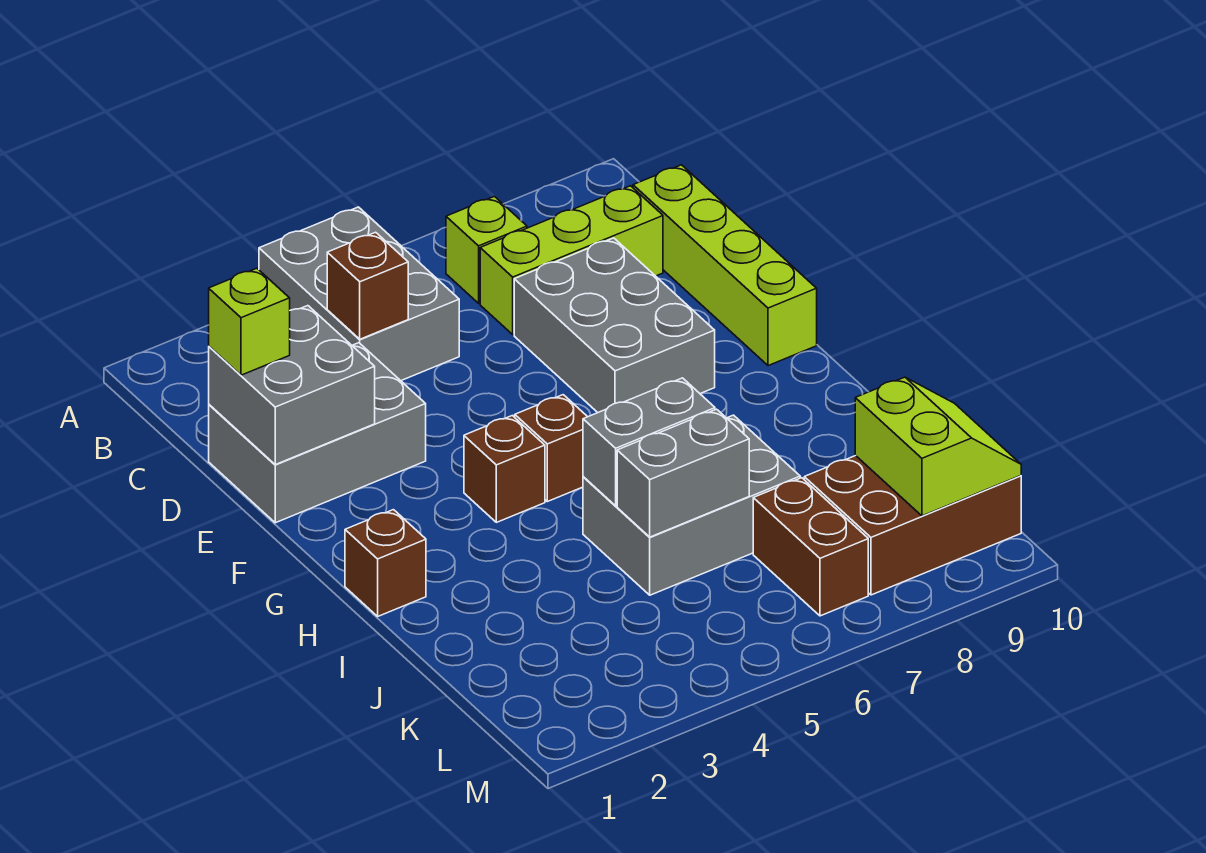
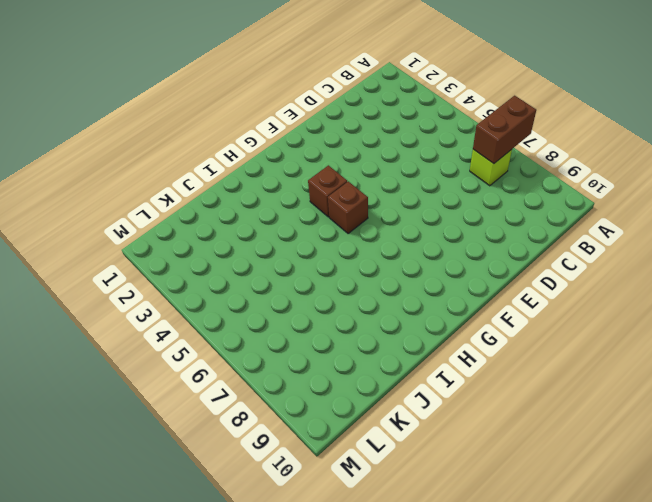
brown 1x2 brick [473,96,536,164] -> brown 1x2 brick moved to [753,478,868,616]
none -> grey 2x3 brick [259,207,459,381]
none -> lime 1x3 brick [480,186,663,335]
none -> lime 1x4 brick [633,165,817,366]

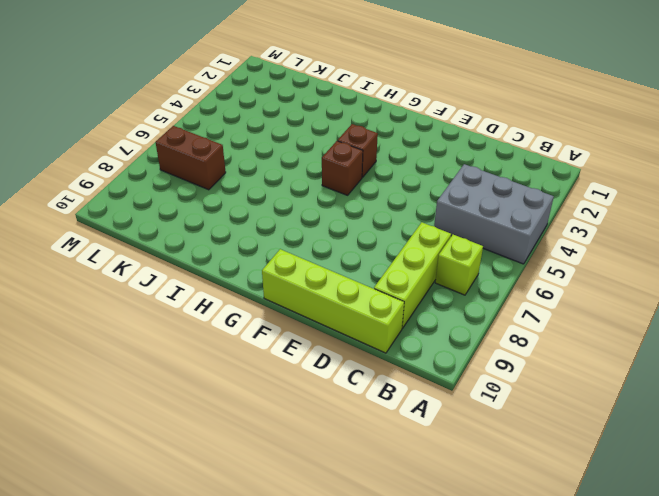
none -> grey 2x3 brick [209,343,426,523]
none -> grey 2x3 brick [514,238,715,412]
none -> brown 1x1 brick [345,510,426,616]

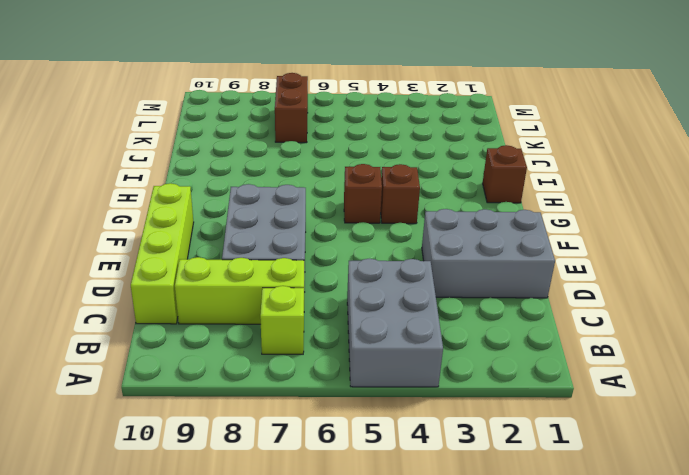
none -> grey 2x3 brick [583,415,800,595]
none -> brown 2x3 brick [804,456,1021,595]
none -> brown 1x1 brick [327,232,408,339]

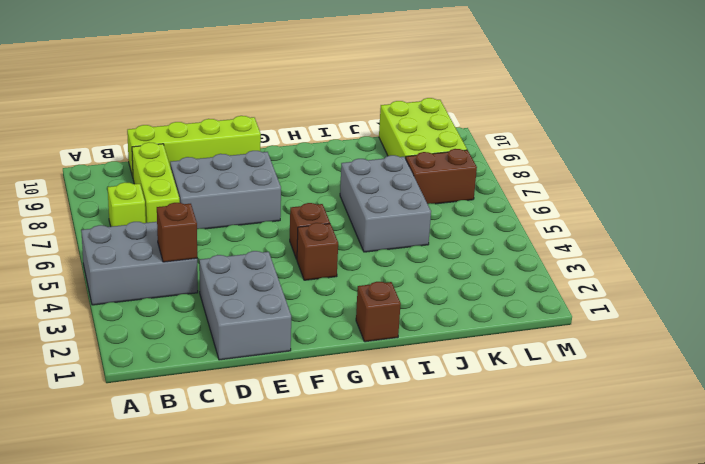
lime 2x3 brick [379,98,467,159] -> brown 2x3 brick [804,456,1021,595]
none -> grey 2x2 brick [209,306,375,465]
none -> grey 1x2 brick [583,378,715,506]
none -> grey 1x2 brick [617,409,749,537]

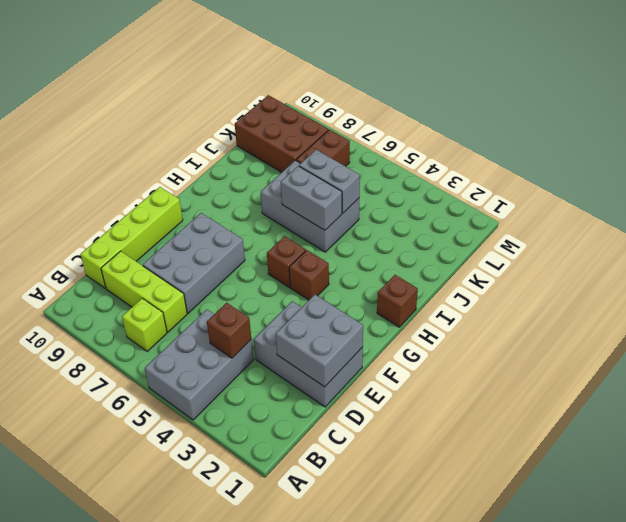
none -> lime 2x2 slope [855,377,1021,516]
none -> lime 1x1 brick [209,268,290,375]

